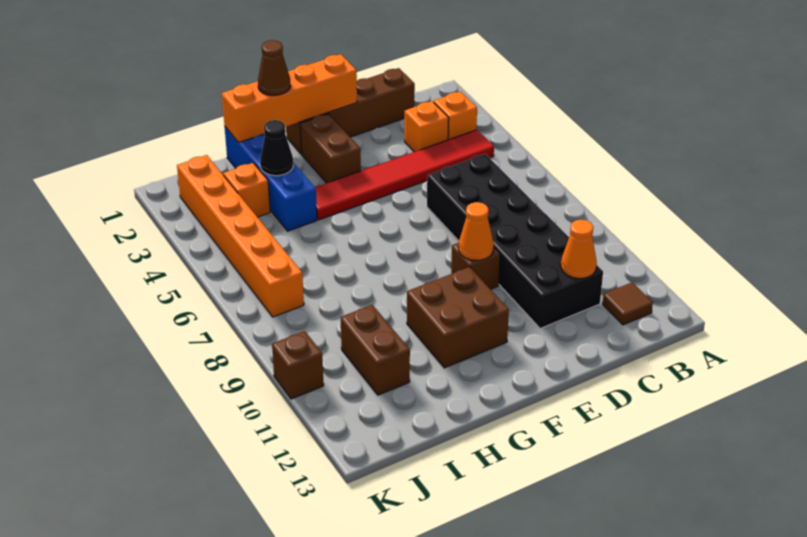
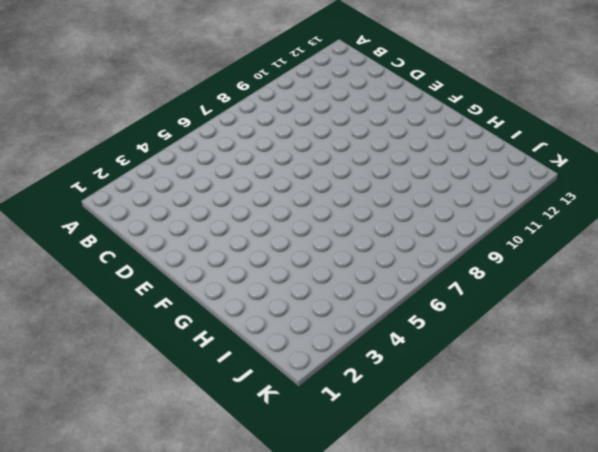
none -> orange 1x1 brick [434,91,477,140]
none -> red 1x6 tile [315,130,494,220]
none -> brown 1x1 tile [603,282,653,325]

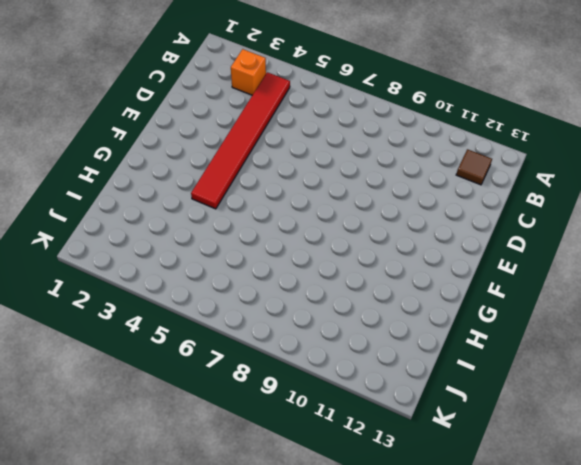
none -> brown 1x4 brick [286,68,415,154]
none -> orange 1x1 brick [405,101,449,152]
none -> black 2x6 brick [427,154,603,329]

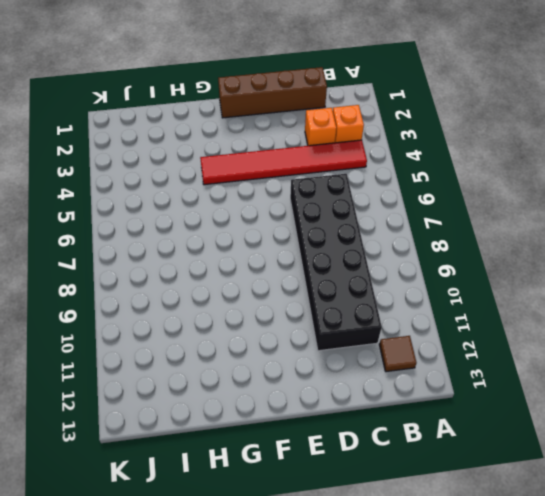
none -> brown 1x1 brick [451,243,500,289]
none -> brown 1x2 brick [300,114,361,183]
none -> brown 2x2 brick [407,267,509,368]

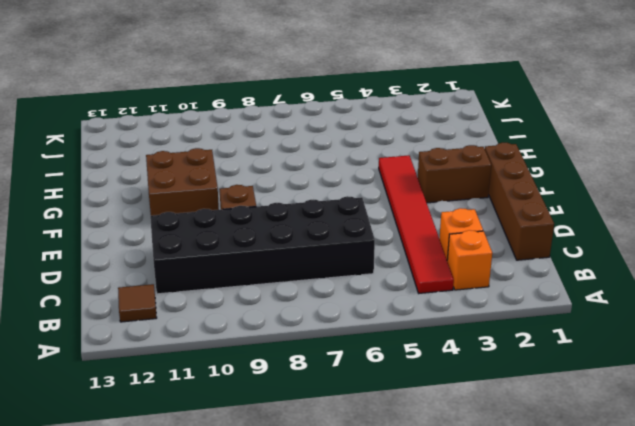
none -> blue 1x4 brick [225,127,317,231]
none -> orange 1x1 brick [223,163,270,217]
none -> brown 1x2 brick [340,305,410,395]

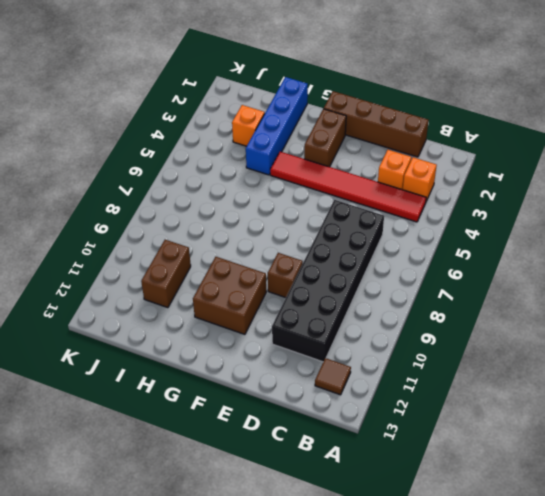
none -> orange 1x6 brick [177,155,304,317]
none -> brown 1x1 brick [272,331,324,399]
none -> orange 1x1 cone [561,220,597,278]

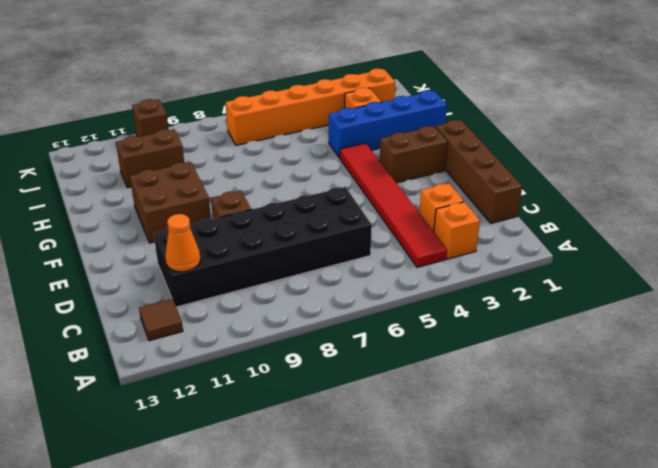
none -> orange 1x4 brick [222,54,357,142]
none -> orange 1x1 cone [458,202,494,260]
none -> black 1x1 cone [260,120,293,176]

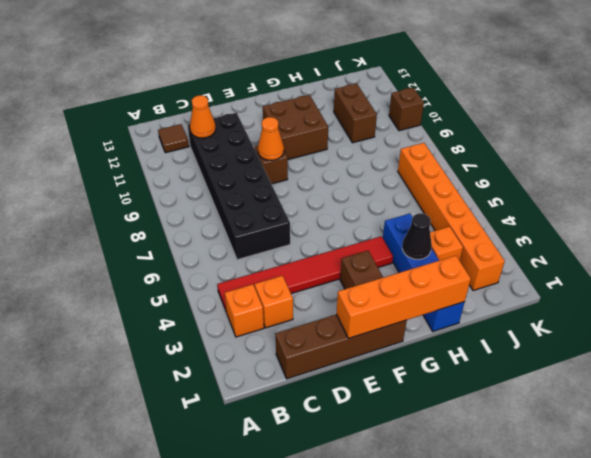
none -> brown 1x1 cone [258,40,291,95]

